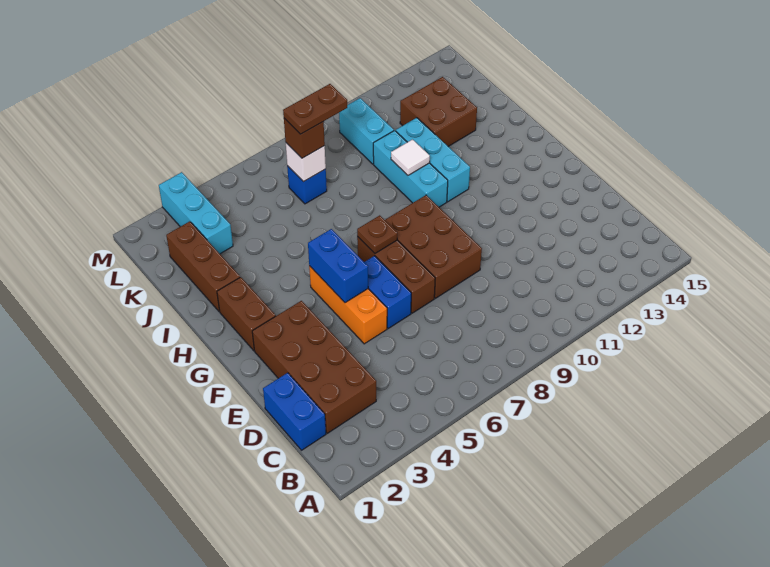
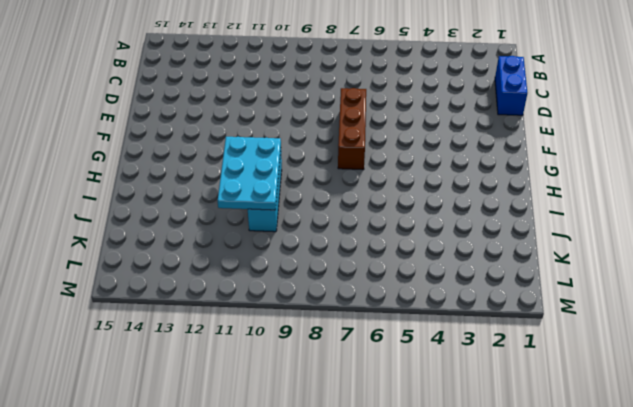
cyan 2x3 plate [218,137,281,210] -> white 1x1 tile [391,140,430,175]
none -> brown 2x4 brick [252,301,376,433]
none -> orange 1x3 brick [309,266,387,344]
none -> blue 1x2 brick [364,256,411,328]

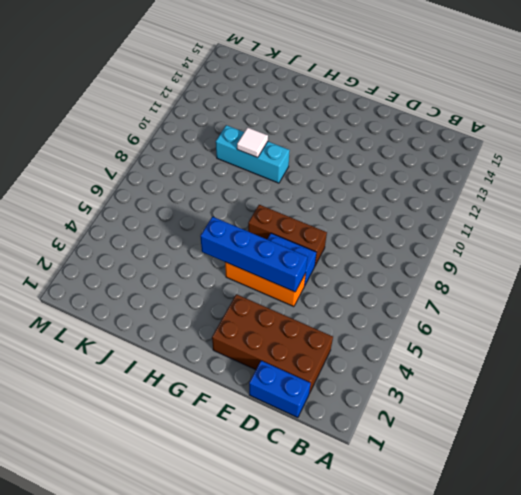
blue 1x4 brick [200,217,308,292] -> blue 1x2 brick [308,229,368,303]
none -> brown 2x3 brick [385,195,482,298]
none -> brown 1x2 brick [217,277,276,351]
none -> cyan 1x3 brick [396,118,470,202]

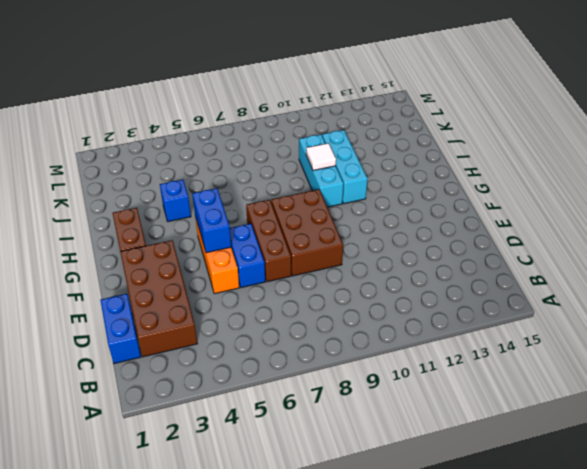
blue 1x1 brick [160,180,191,222] -> blue 1x1 brick moved to [287,166,327,204]
none -> brown 1x3 brick [166,221,240,312]
none -> brown 2x2 brick [400,77,477,146]
none -> cyan 1x3 brick [159,172,233,254]

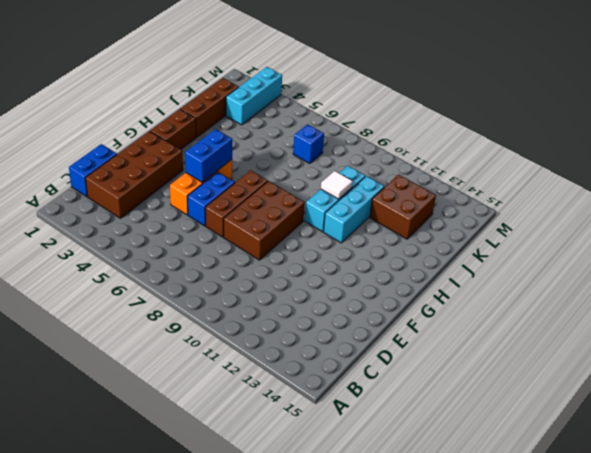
none -> cyan 1x2 brick [339,98,394,164]
none -> brown 1x1 plate [357,215,397,253]
none -> white 1x1 brick [286,143,326,182]

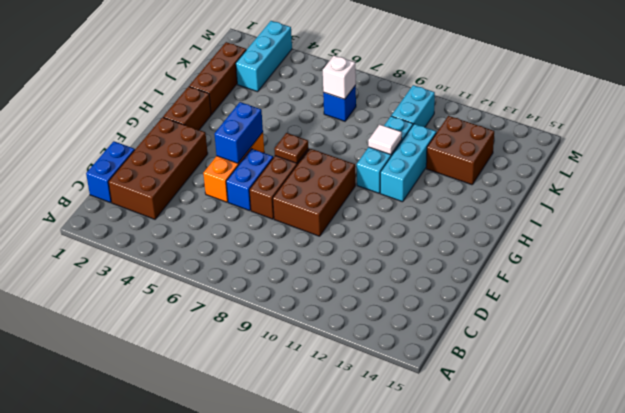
none -> brown 1x1 brick [284,118,325,158]
none -> brown 1x2 plate [283,84,347,134]

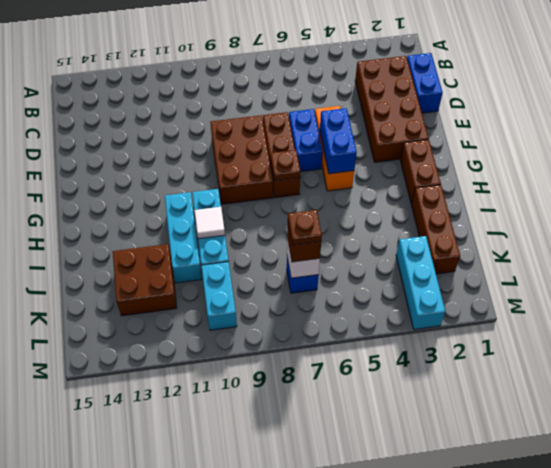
brown 1x1 plate [288,210,322,245] -> brown 1x2 plate [283,84,347,134]

